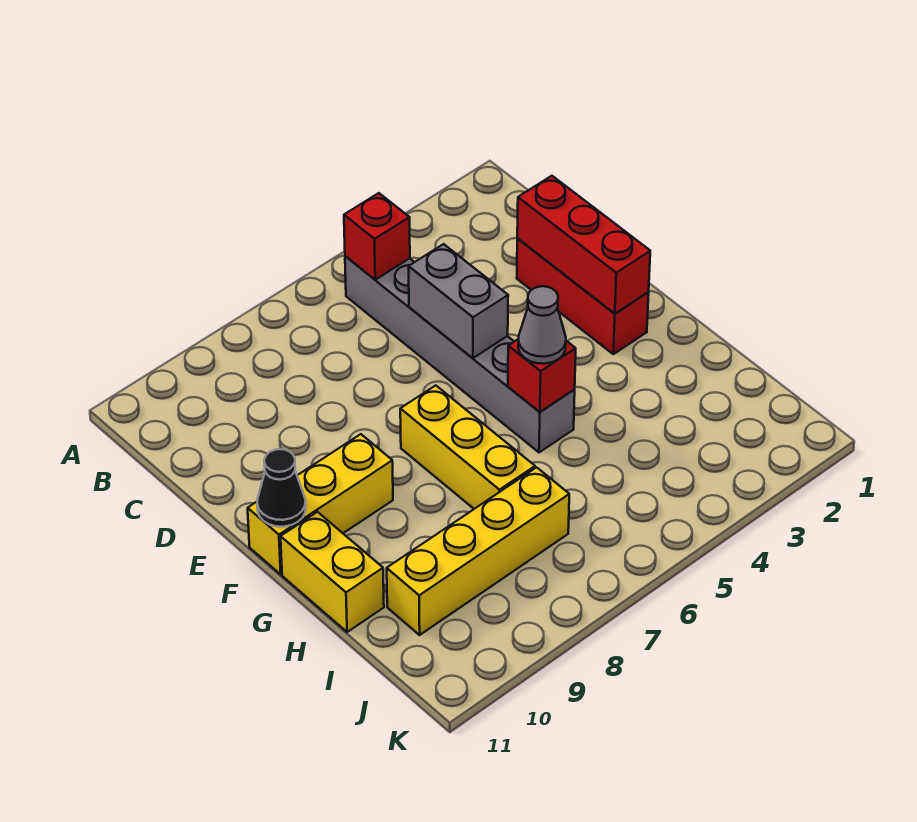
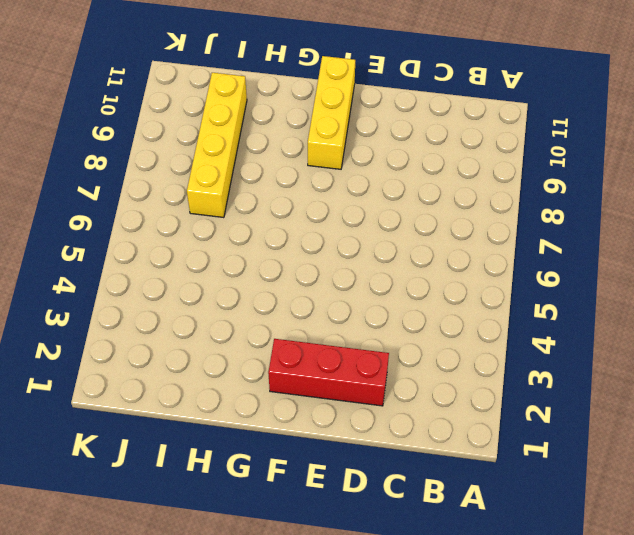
none -> grey 1x6 brick [345,256,575,452]
none -> yellow 1x3 brick [400,385,535,509]
none -> yellow 1x2 brick [281,512,384,632]

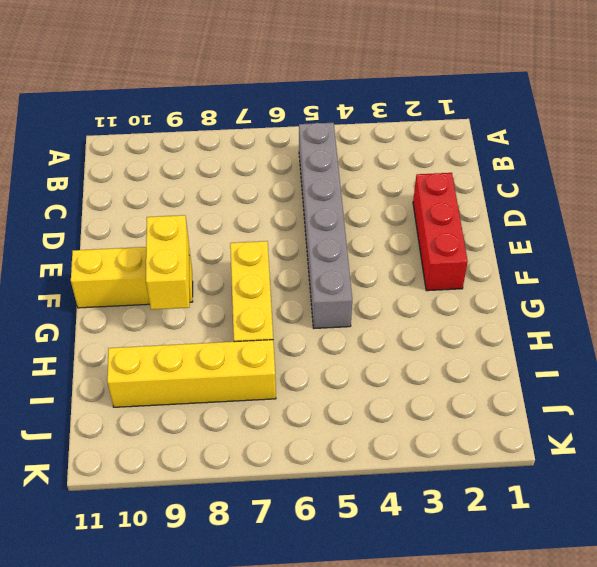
yellow 1x2 brick [146,215,190,310] -> yellow 1x2 brick moved to [281,512,384,632]
none -> red 1x1 brick [344,193,410,280]
none -> red 1x3 brick [517,176,650,314]
none -> grey 1x2 brick [409,244,508,358]

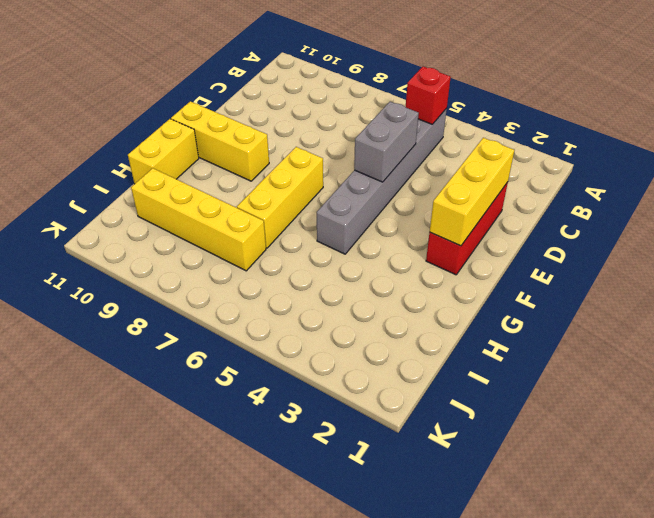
yellow 1x3 brick [430,138,514,246] -> red 1x3 brick [517,176,650,314]
none -> black 1x1 cone [257,449,306,527]
none -> red 1x1 brick [508,339,576,412]
none -> grey 1x1 cone [518,286,566,364]

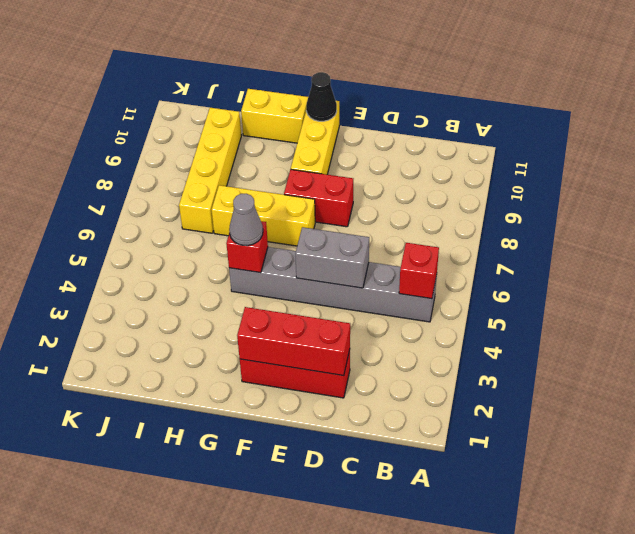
red 1x2 brick [284,169,353,227] -> none

